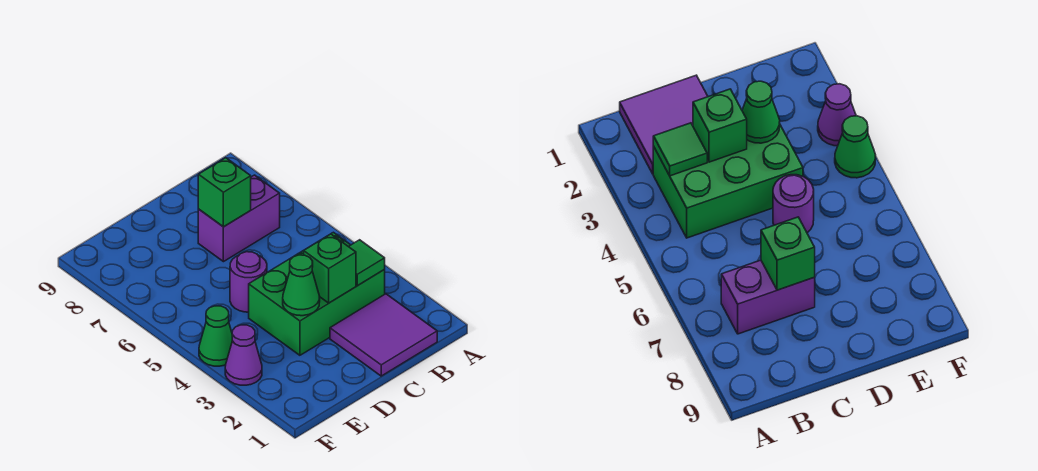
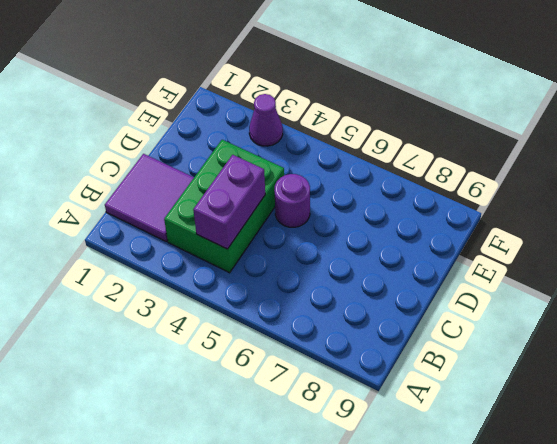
purple 1x2 brick [193,155,265,249] -> purple 1x2 brick moved to [198,175,280,262]
none -> green 1x1 cone [199,306,232,366]
none -> green 1x1 tile [348,240,385,285]

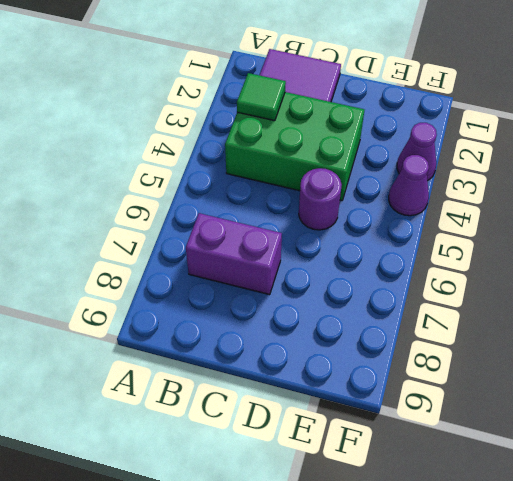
purple 1x1 cone [389,155,429,216] -> green 1x1 cone [199,306,232,366]
none -> green 1x1 brick [304,234,356,303]
none -> green 1x1 brick [198,158,251,227]

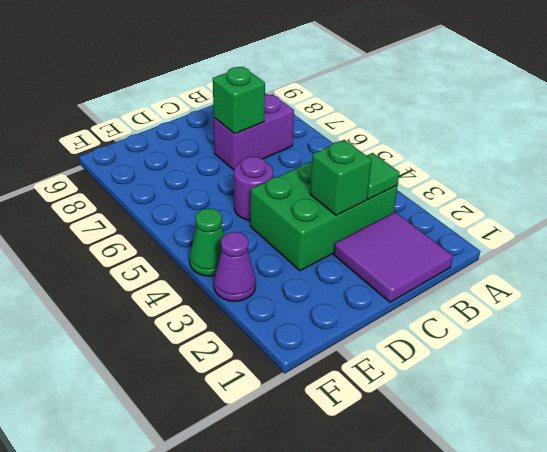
none -> green 1x1 cone [283,255,320,316]

